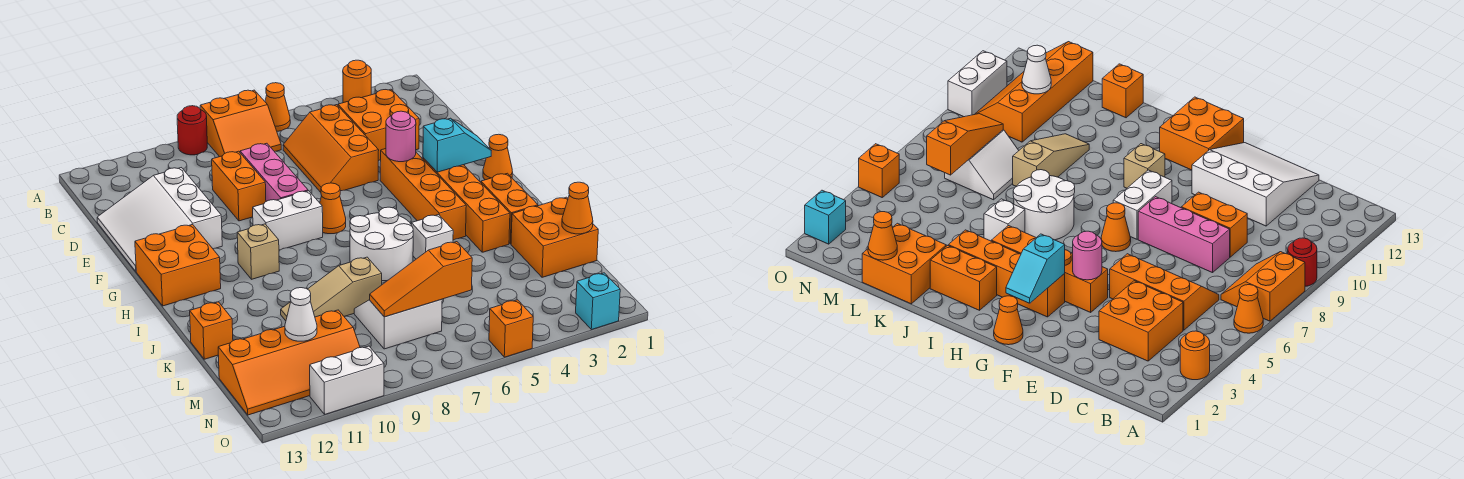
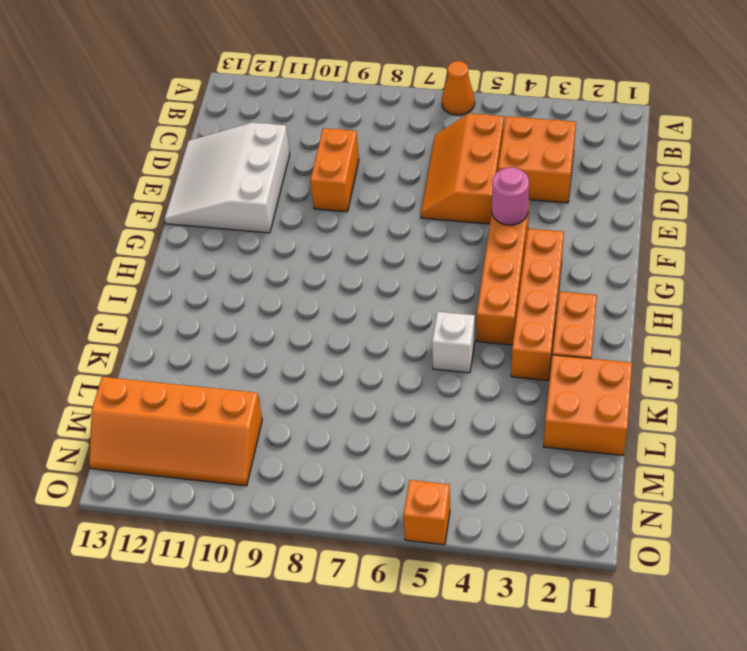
none -> orange 1x1 round brick [343,60,371,103]
none -> orange 2x2 slope [200,90,281,157]
none -> red 1x1 round brick [177,106,207,155]
none -> pink 1x3 brick [240,143,308,201]

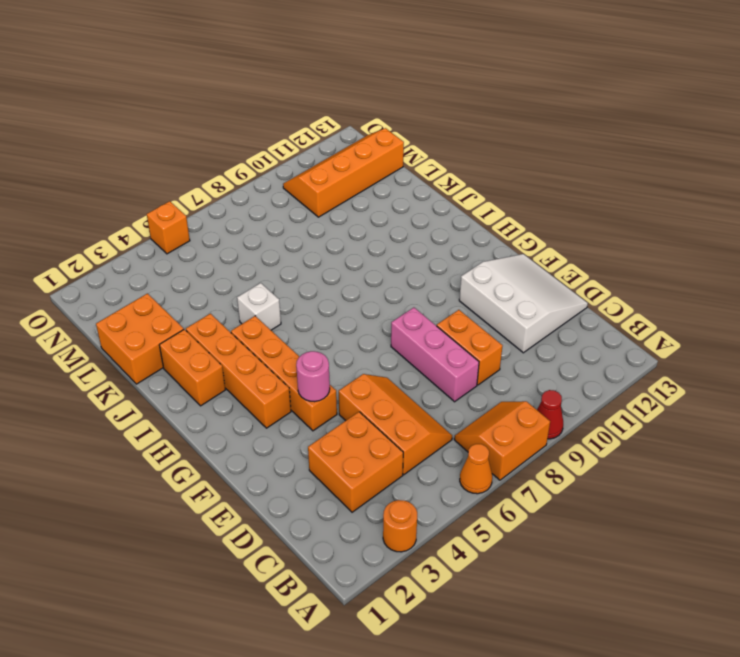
red 1x1 cone [537,390,563,439] -> red 1x1 round brick [177,106,207,155]
none -> orange 1x1 cone [483,134,513,180]
none -> orange 1x1 cone [320,183,346,234]
none -> white 1x2 brick [253,191,323,250]
none -> orange 2x2 brick [135,225,221,306]

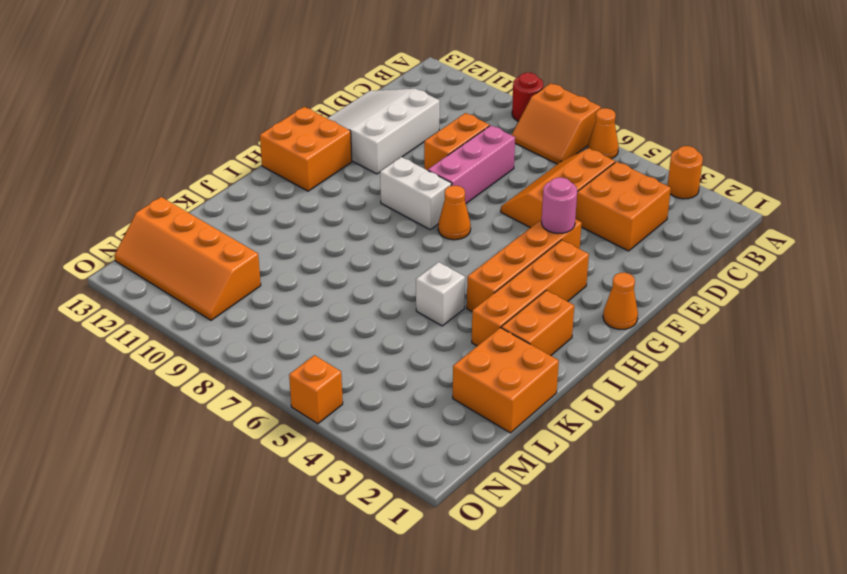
none -> tan 1x1 brick [237,224,279,279]
none -> white 2x2 round brick [350,207,413,281]
none -> tan 1x3 slope [281,257,382,321]
none -> orange 1x1 brick [190,302,233,359]

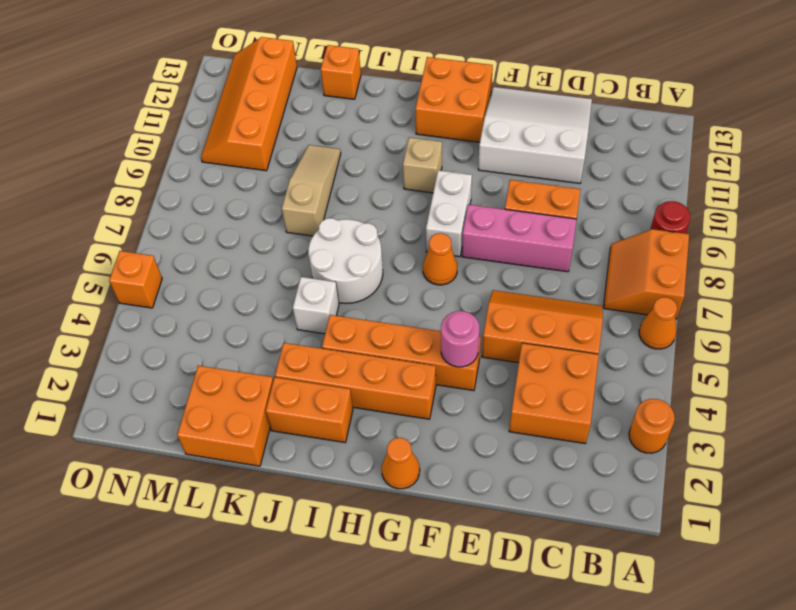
none -> white 2x2 slope [354,299,442,349]
none -> cyan 1x1 brick [576,273,620,330]
none -> white 1x2 brick [310,346,384,414]
none -> cyan 1x2 slope [423,118,491,172]

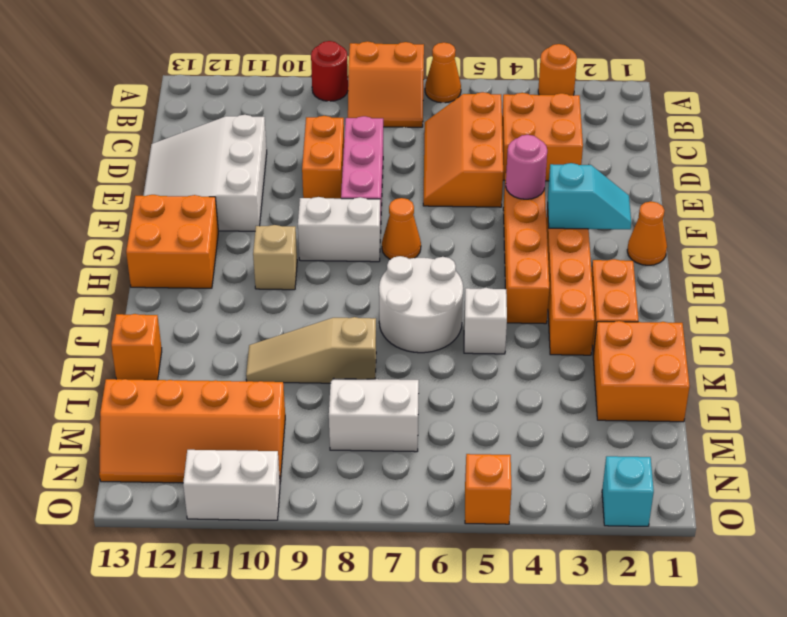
none -> orange 1x1 cone [562,182,593,234]
none -> orange 1x3 slope [370,242,472,317]
none -> white 1x1 cone [285,288,317,341]

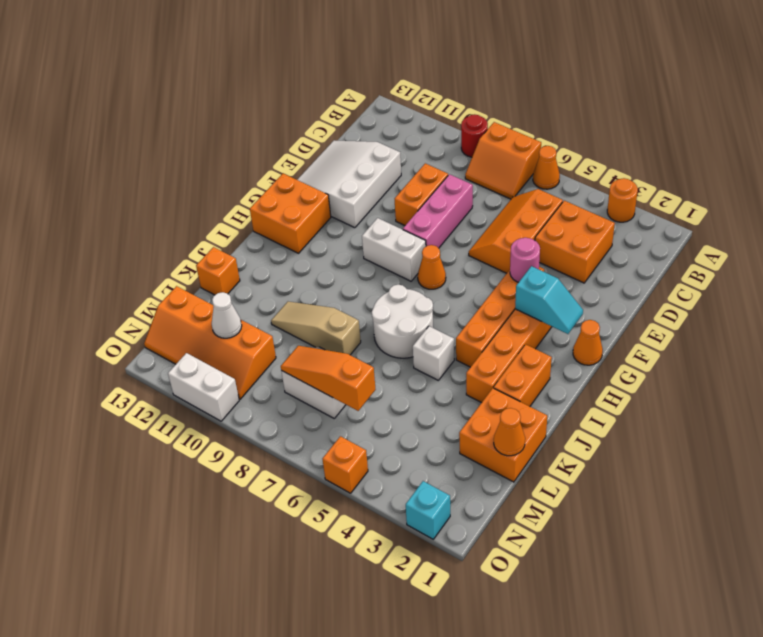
none -> tan 1x1 brick [237,224,279,279]

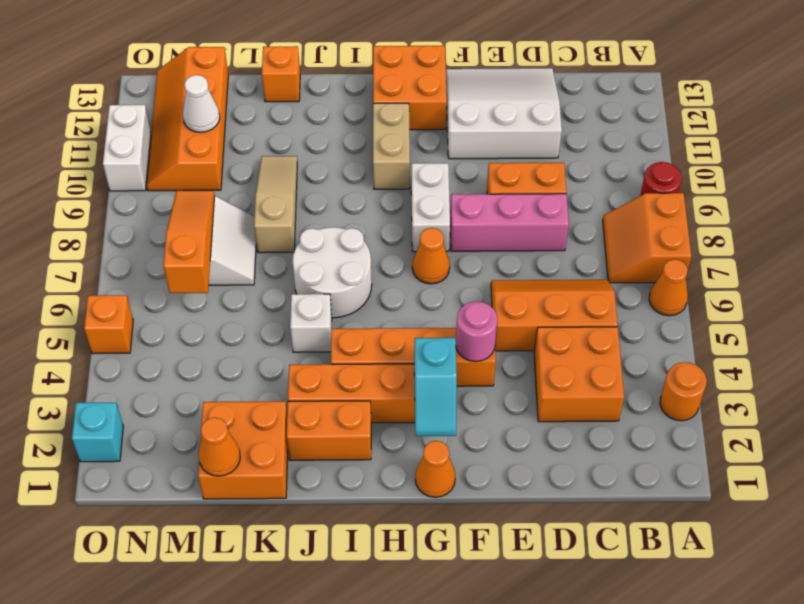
tan 1x2 brick [373,103,410,189] -> tan 1x1 brick [237,224,279,279]

